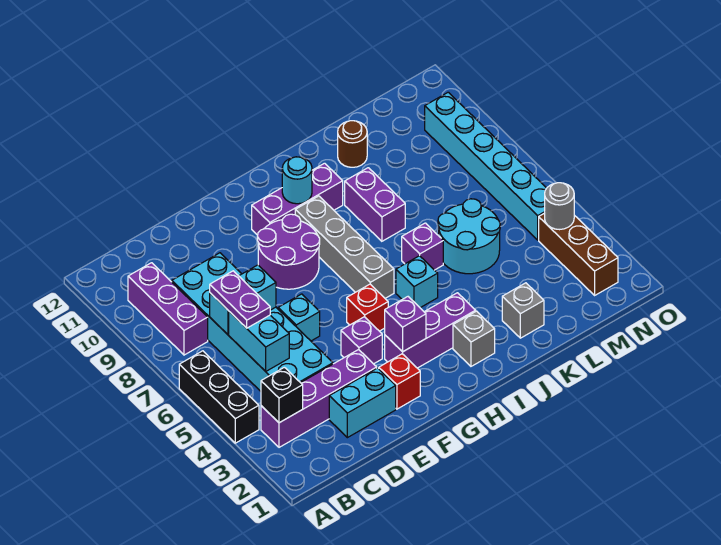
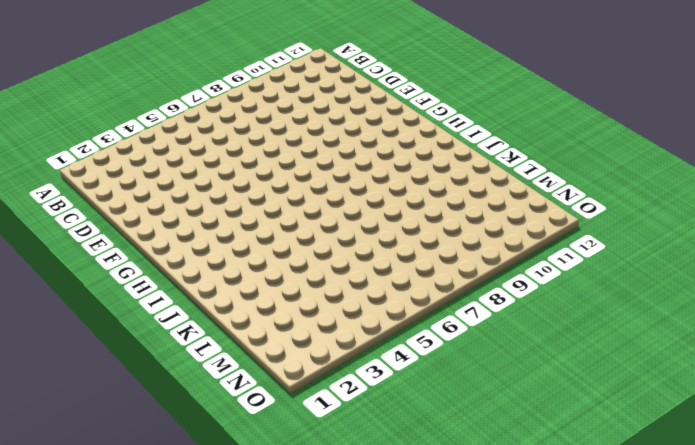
none -> black 1x3 brick [179,351,259,443]
none -> purple 1x4 brick [261,350,377,447]
none -> purple 1x3 brick [128,263,208,355]

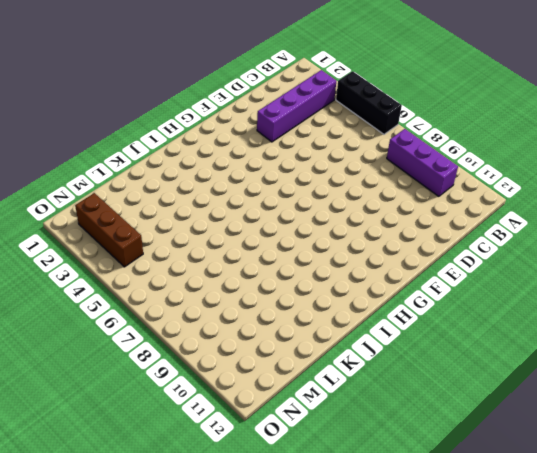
none -> cyan 2x6 brick [172,253,333,391]
none -> cyan 1x2 brick [329,368,396,438]
none -> cyan 1x1 brick [278,294,320,341]

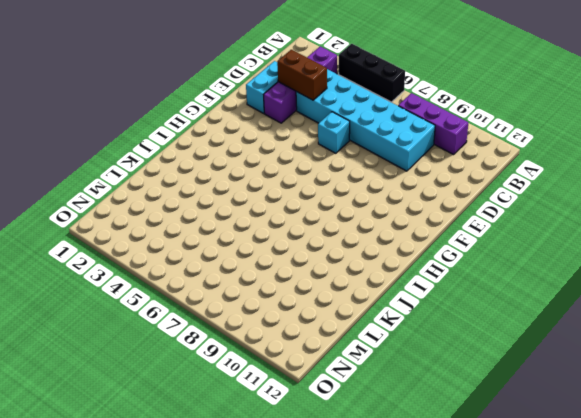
brown 1x2 brick [277,50,327,100] -> none
none -> red 1x1 brick [379,354,420,409]
none -> purple 1x1 brick [341,317,382,364]
none -> purple 2x2 round brick [257,214,320,289]

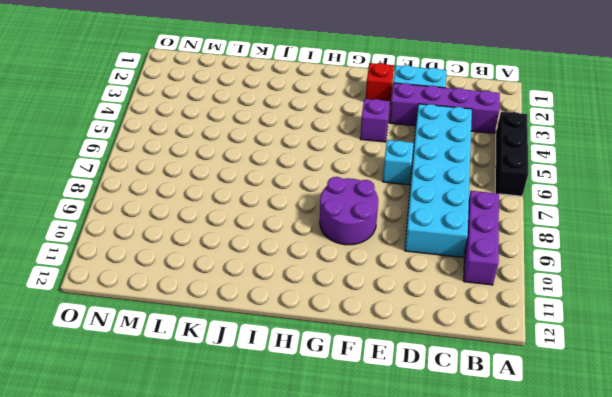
none -> purple 1x3 brick [385,293,476,368]
none -> red 1x1 brick [347,284,388,331]
none -> purple 1x3 brick [252,163,343,235]

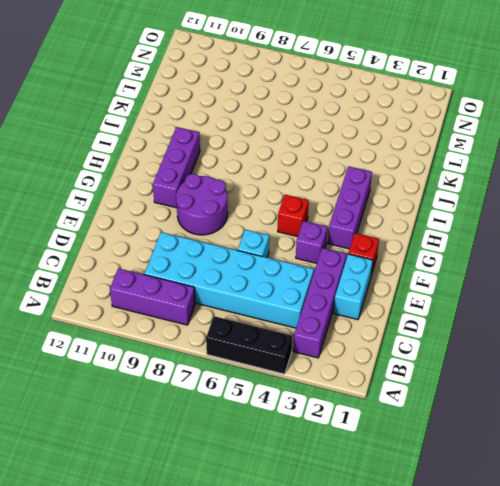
none -> grey 1x4 brick [295,196,394,298]
none -> grey 1x1 brick [453,311,495,366]
none -> cyan 1x1 brick [396,256,438,308]

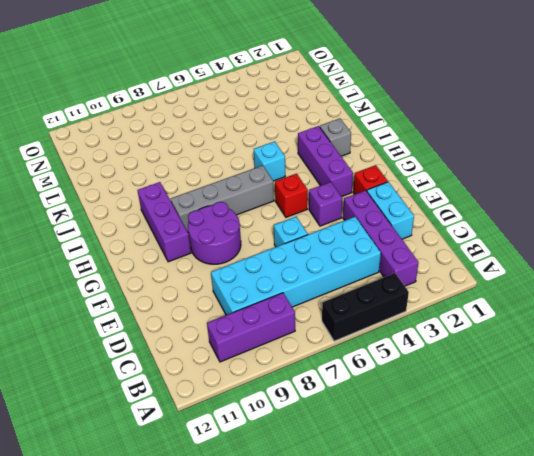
none -> purple 1x1 brick [402,223,443,270]
none -> purple 1x2 brick [345,168,405,241]
none -> grey 1x1 brick [502,283,544,338]

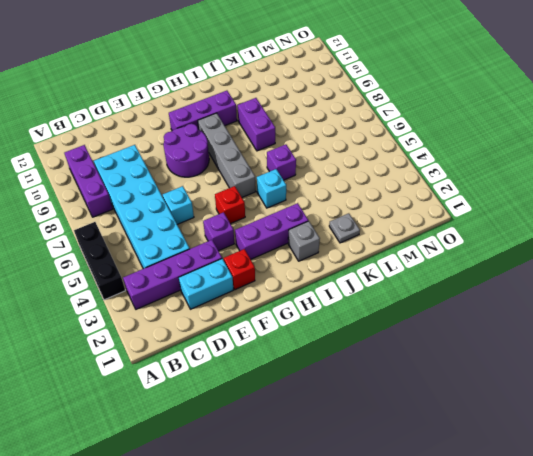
grey 1x1 plate [329,213,360,243] -> grey 1x1 brick [502,283,544,338]
none -> cyan 2x2 round brick [438,199,500,274]
none -> brown 1x1 round brick [338,121,367,167]
none -> brown 1x3 brick [539,213,618,295]

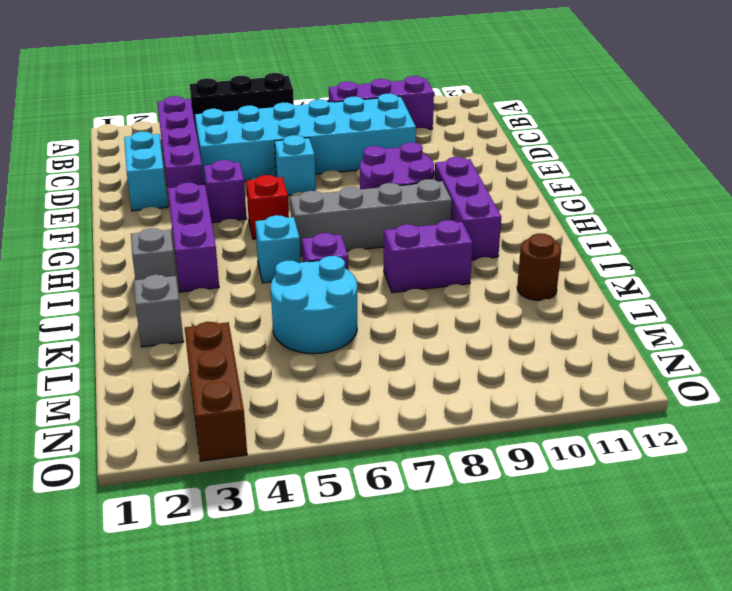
brown 1x3 brick [185,322,247,461] -> brown 1x3 brick turned to [539,213,618,295]
none -> red 1x1 brick [379,354,420,409]
none -> cyan 1x6 brick [425,92,547,240]
none -> black 1x1 brick [261,367,303,423]

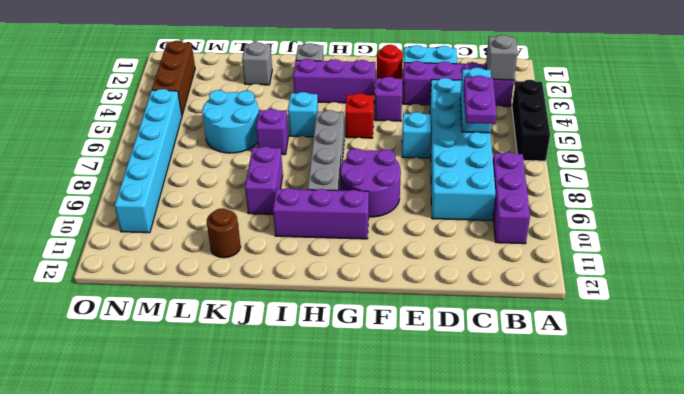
grey 1x1 brick [486,35,517,80] -> black 1x1 brick [261,367,303,423]
red 1x1 round brick [377,45,403,79] -> red 1x1 brick [379,354,420,409]
none -> cyan 1x2 brick [210,265,276,334]
none -> purple 1x1 brick [385,297,426,352]
none -> cyan 1x1 round brick [282,157,312,204]

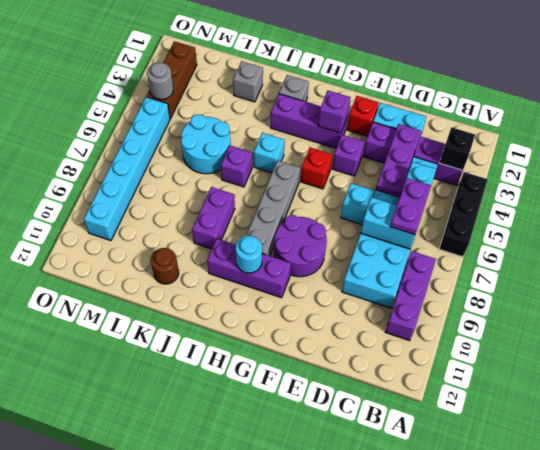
purple 1x3 plate [376,124,421,197] -> none

